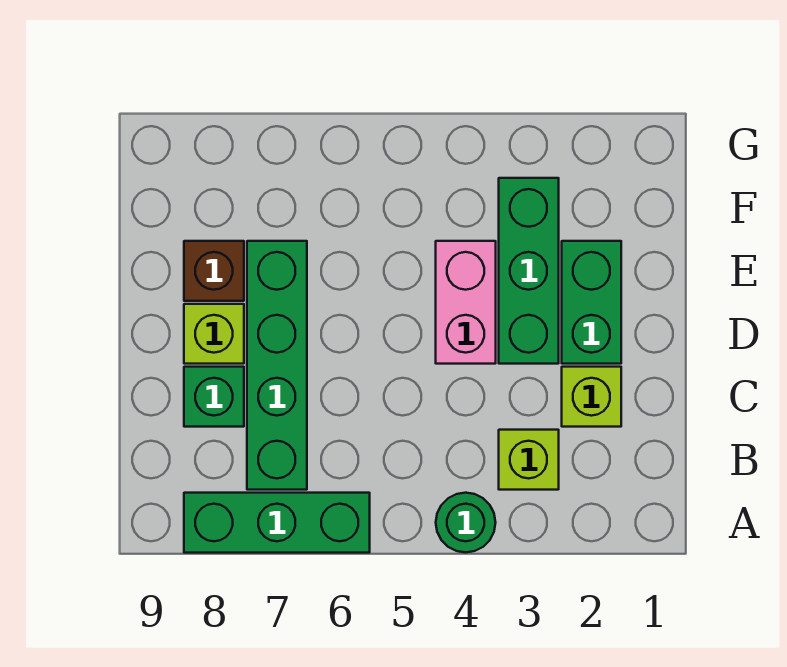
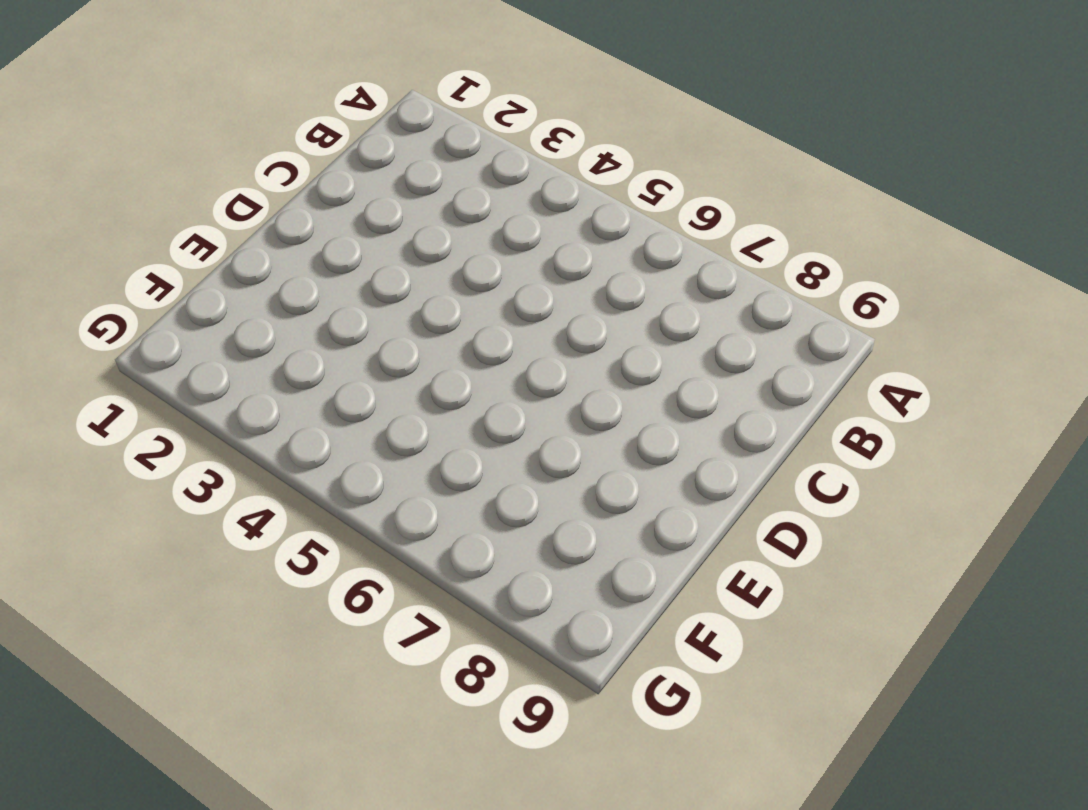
none -> green 1x1 round brick [436,493,496,552]
none -> green 1x3 brick [184,493,370,553]

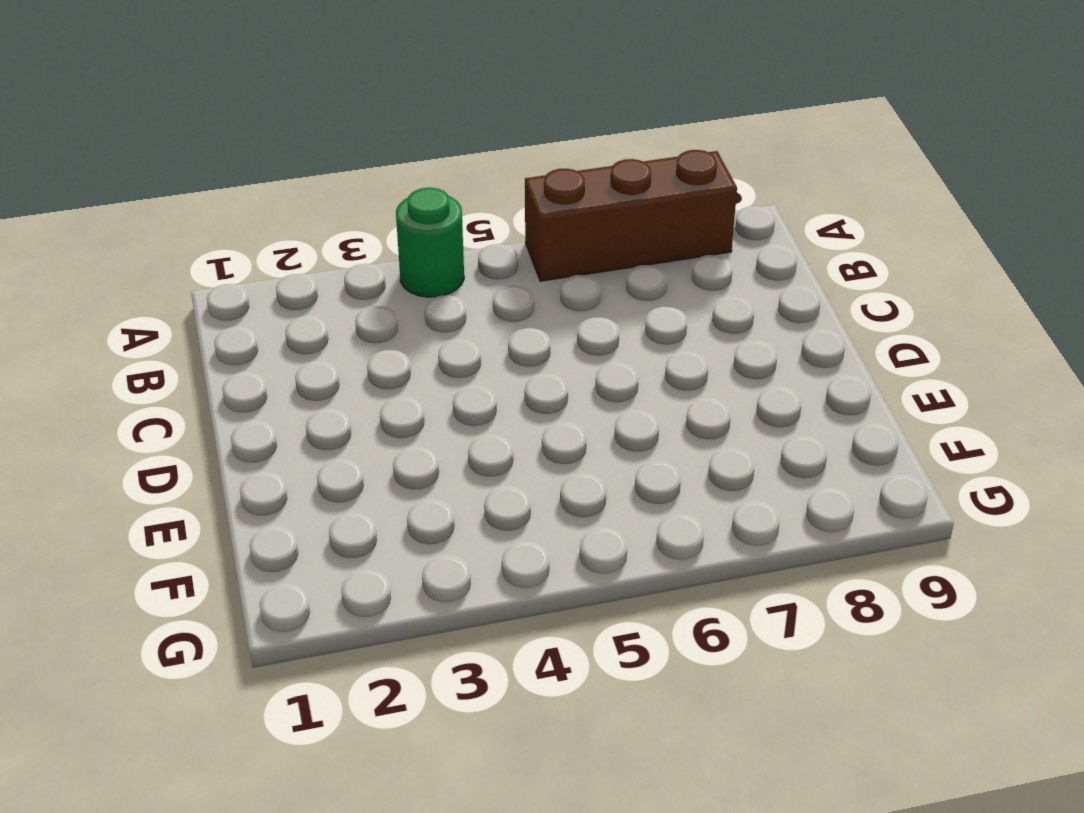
brown 1x3 brick [525,150,737,281] -> green 1x3 brick [184,493,370,553]
none -> lime 1x1 brick [499,430,559,490]
none -> green 1x4 brick [247,241,307,490]

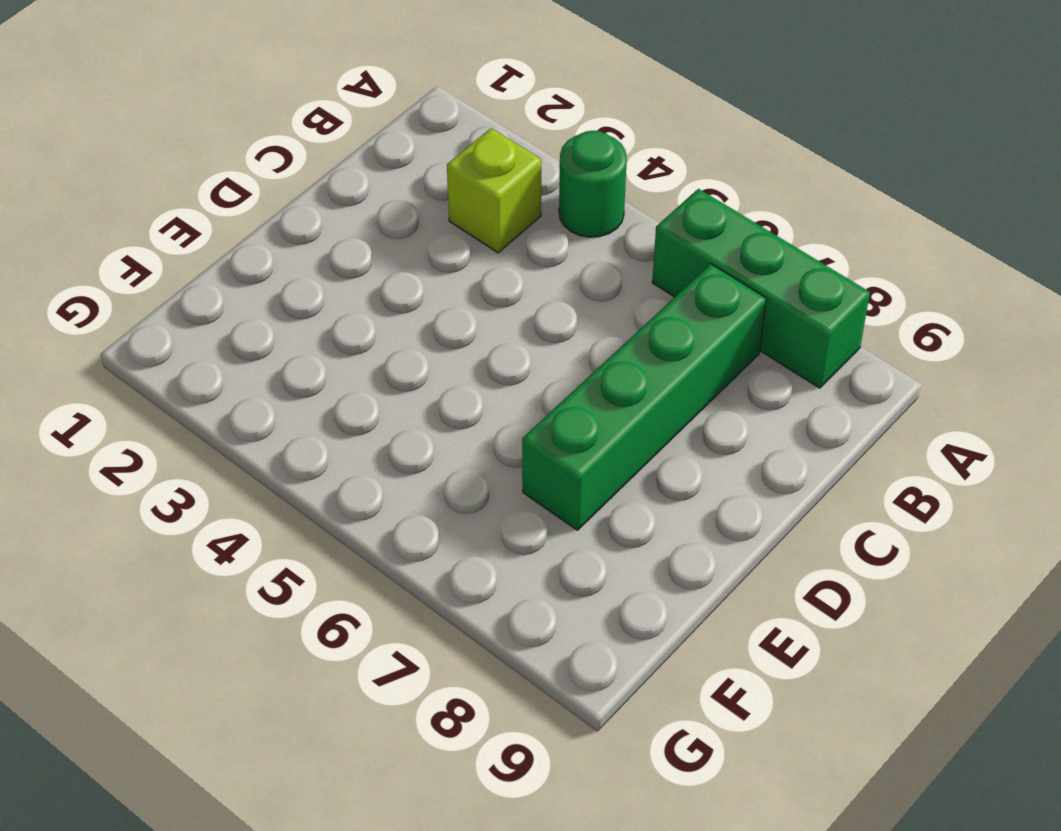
none -> lime 1x1 brick [562,367,621,427]
none -> green 1x1 brick [184,367,244,427]

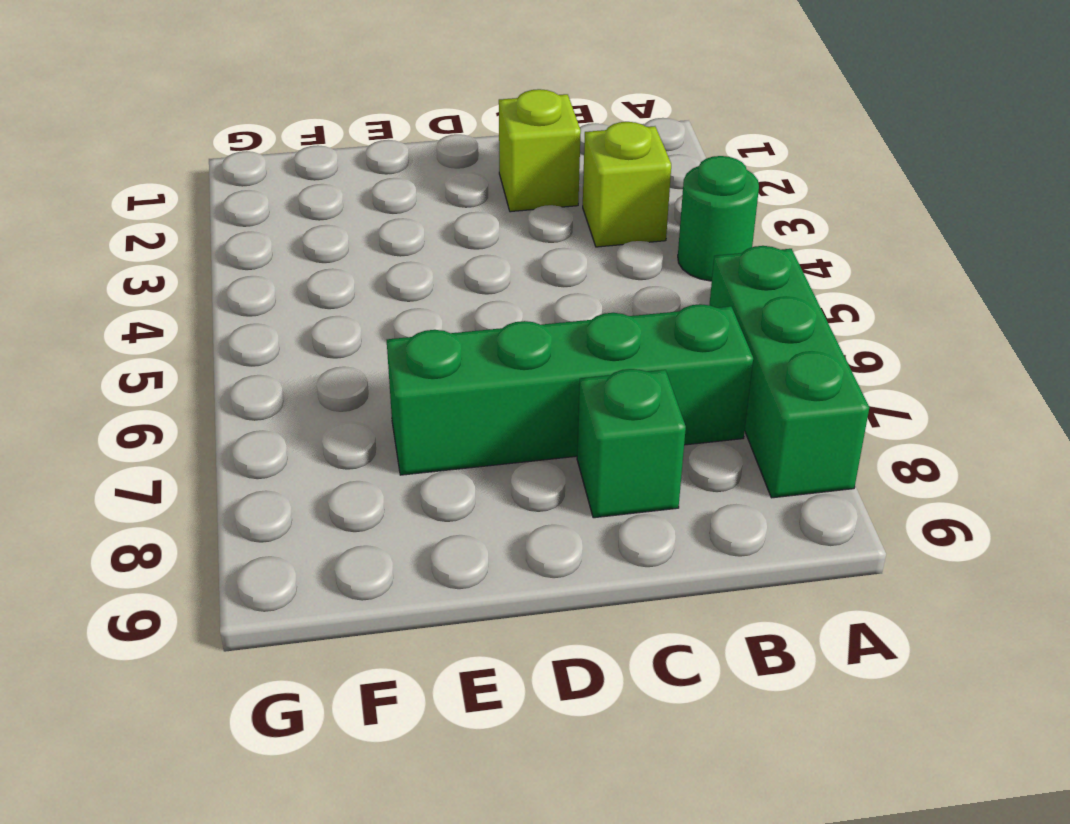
none -> green 1x2 brick [562,241,621,364]
none -> green 1x3 brick [499,178,559,364]

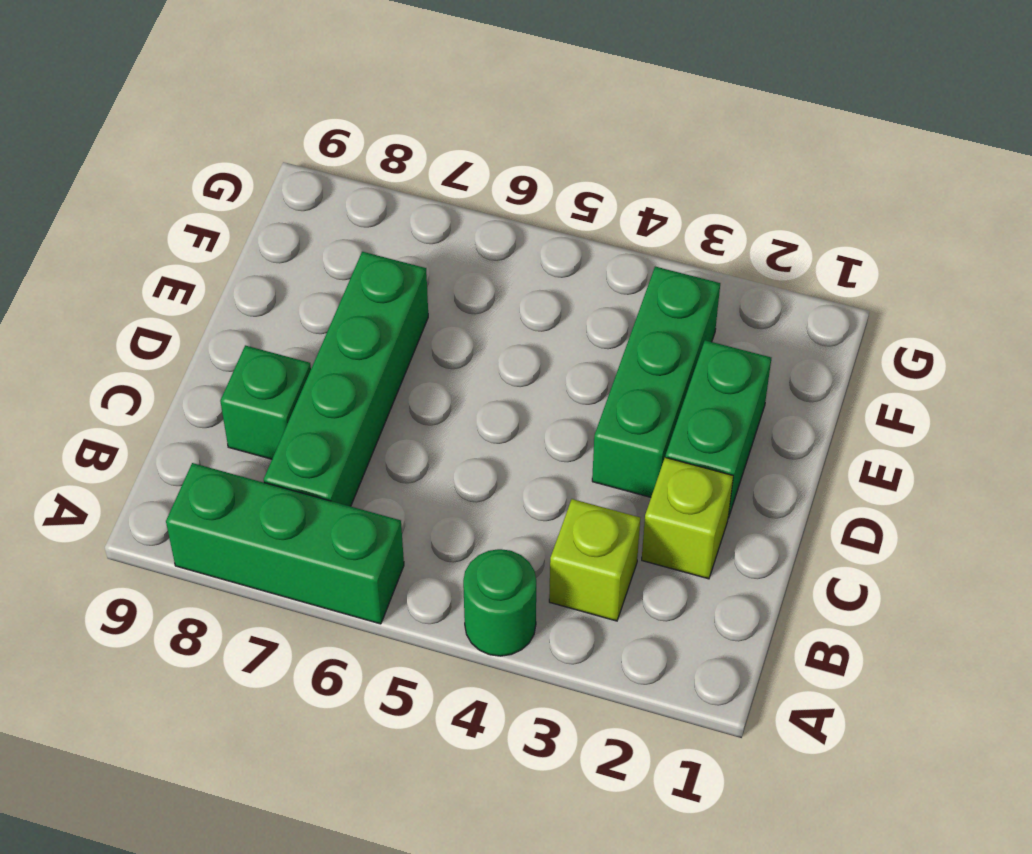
none -> pink 1x2 brick [436,241,496,364]
none -> lime 1x1 brick [184,304,244,364]

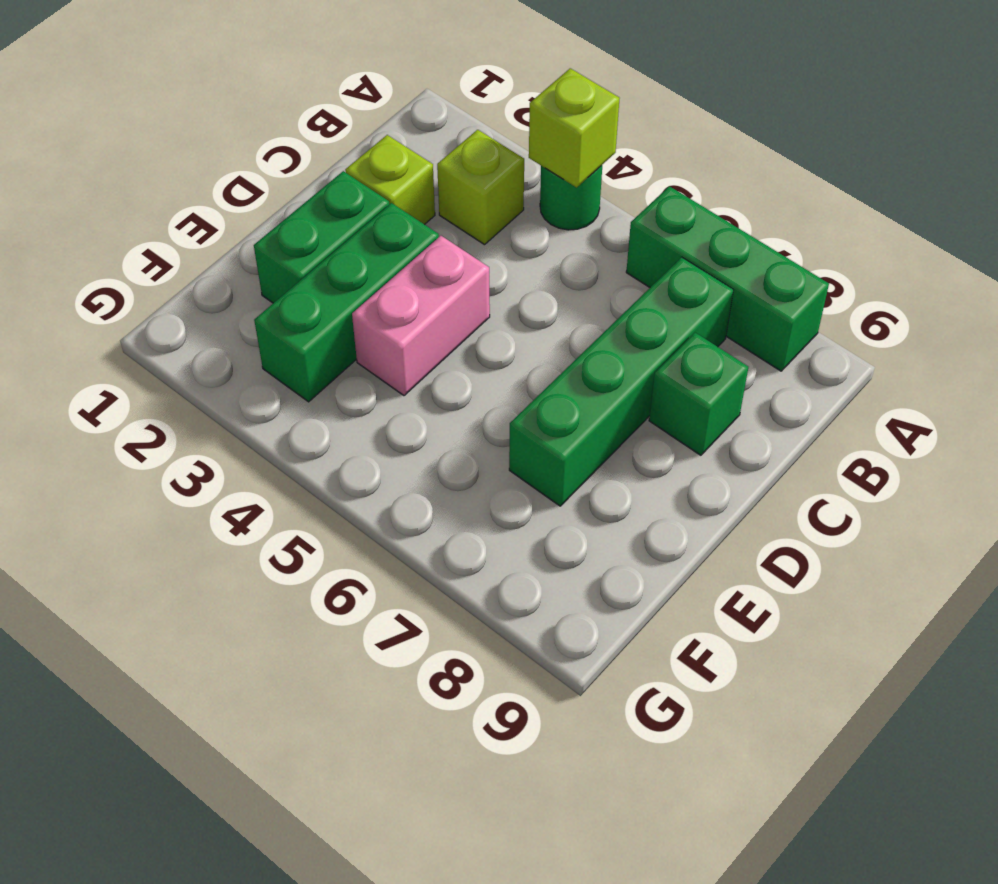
lime 1x1 brick [529,68,620,187] -> lime 1x1 brick moved to [184,304,244,364]
none -> brown 1x1 brick [184,241,244,301]

